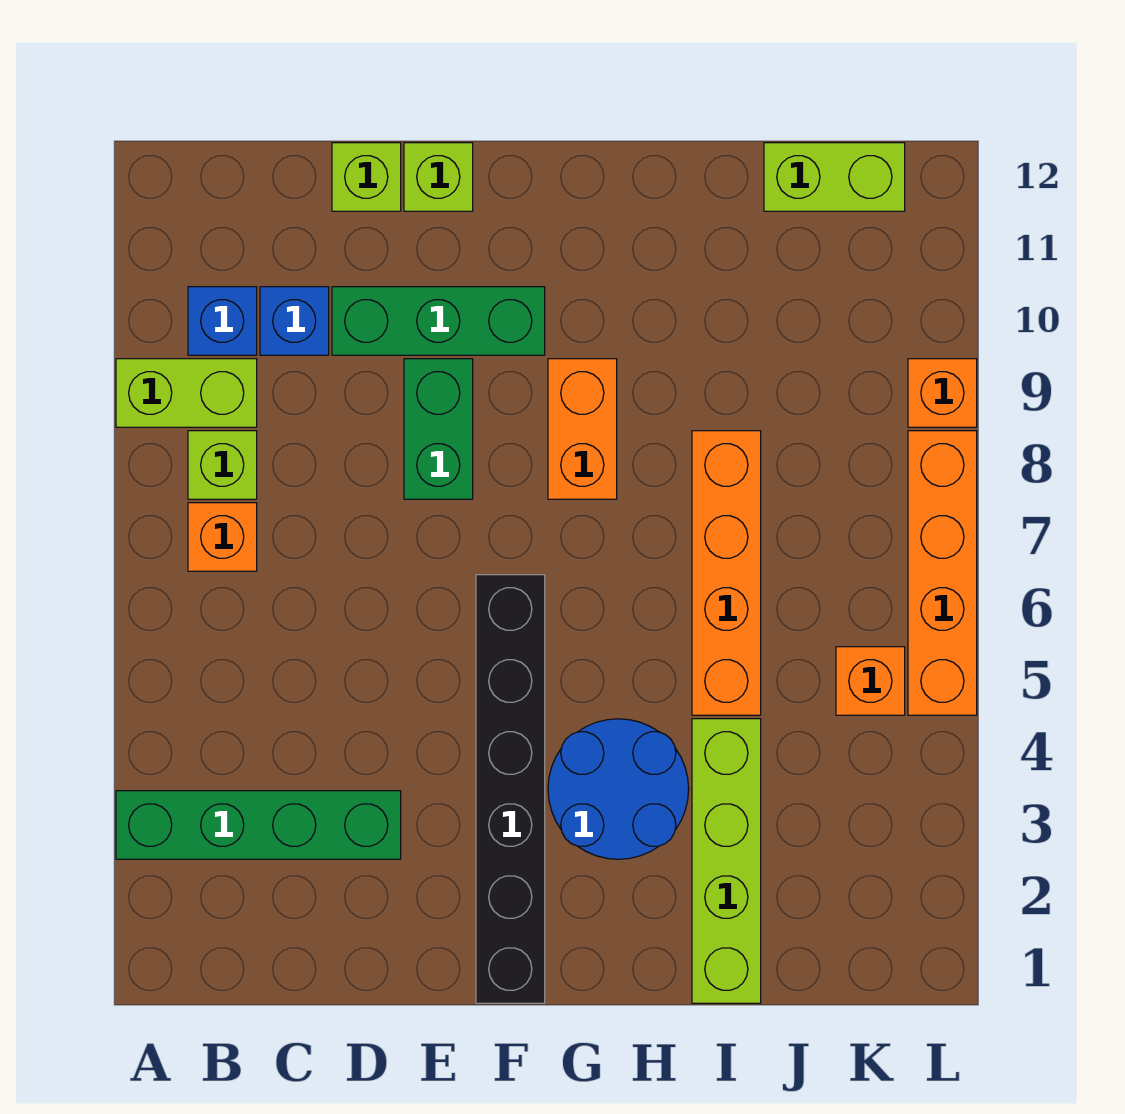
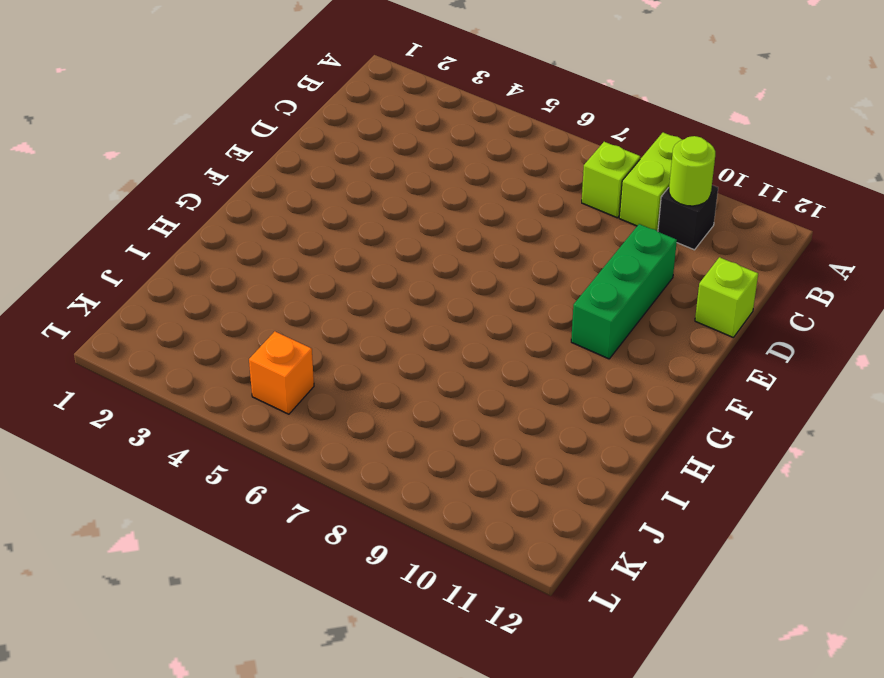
black 1x1 brick [658,185,718,250] -> blue 1x1 brick [188,287,257,355]
lime 1x1 round brick [669,136,715,206] -> none
none -> green 1x4 brick [116,791,401,859]
none -> orange 1x1 brick [188,503,257,571]
none -> blue 1x1 brick [260,287,329,355]

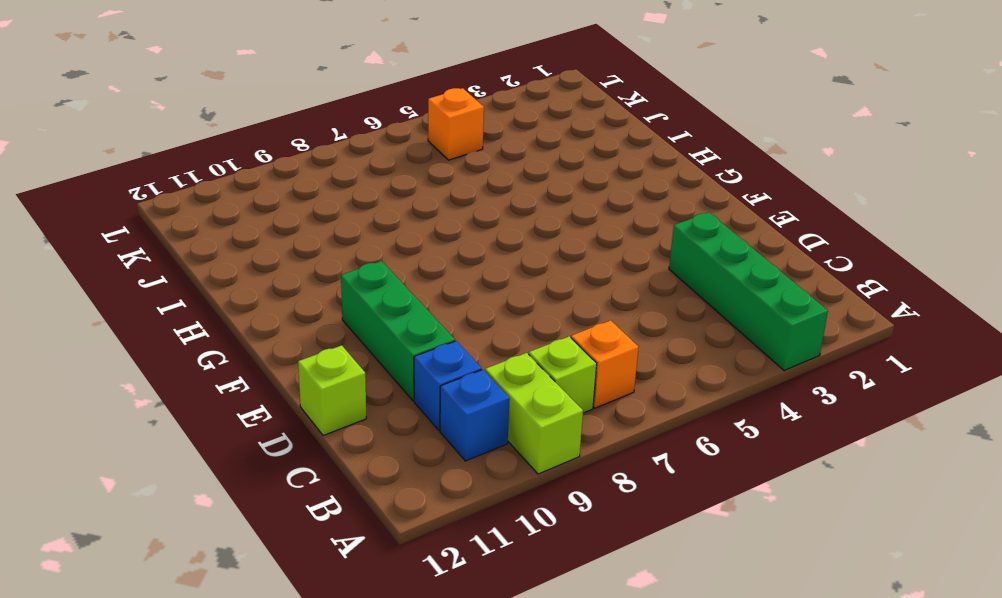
none -> green 1x2 brick [404,359,473,499]
none -> lime 1x1 brick [404,143,473,211]
none -> black 1x6 brick [476,575,545,1003]

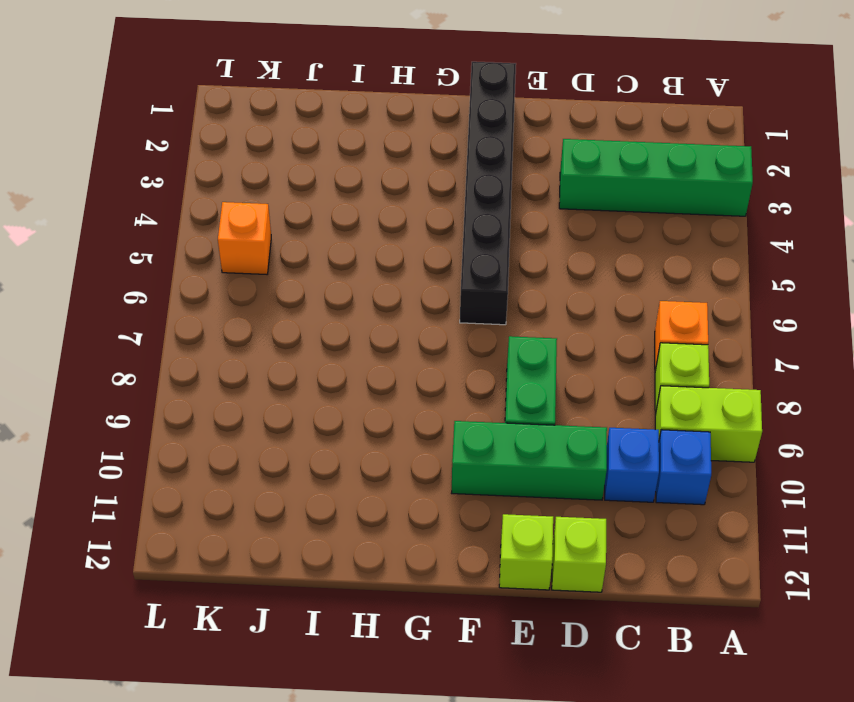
none -> blue 2x2 round brick [548,719,689,859]
none -> orange 1x2 brick [548,359,617,499]
none -> lime 1x4 brick [692,719,761,1003]

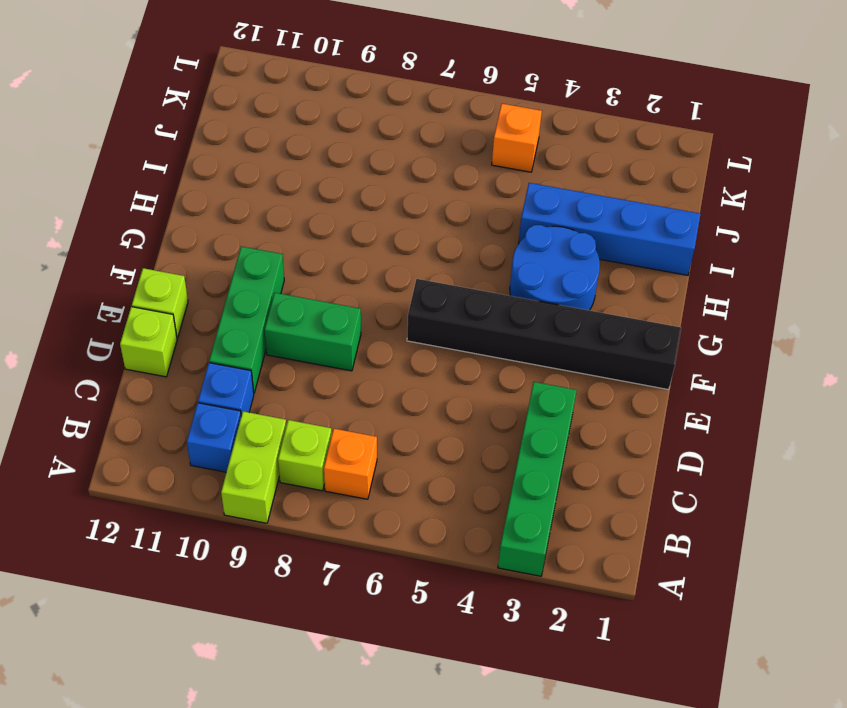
blue 1x4 brick [519,183,700,275] -> lime 1x4 brick [692,719,761,1003]
none -> orange 1x2 brick [548,359,617,499]
none -> orange 1x4 brick [692,431,761,715]
none -> lime 1x2 brick [764,143,905,211]

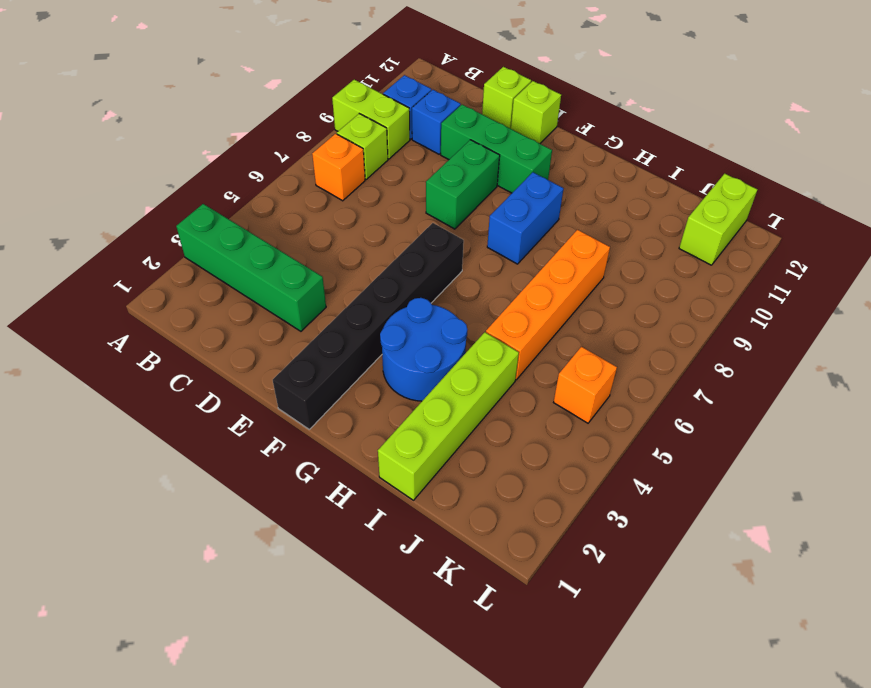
blue 1x2 brick [487,172,564,264] -> orange 1x2 brick [548,359,617,499]
lime 1x2 brick [679,174,758,265] -> lime 1x2 brick turned to [764,143,905,211]
none -> orange 1x4 brick [908,431,977,715]
none -> orange 1x1 brick [908,359,977,427]

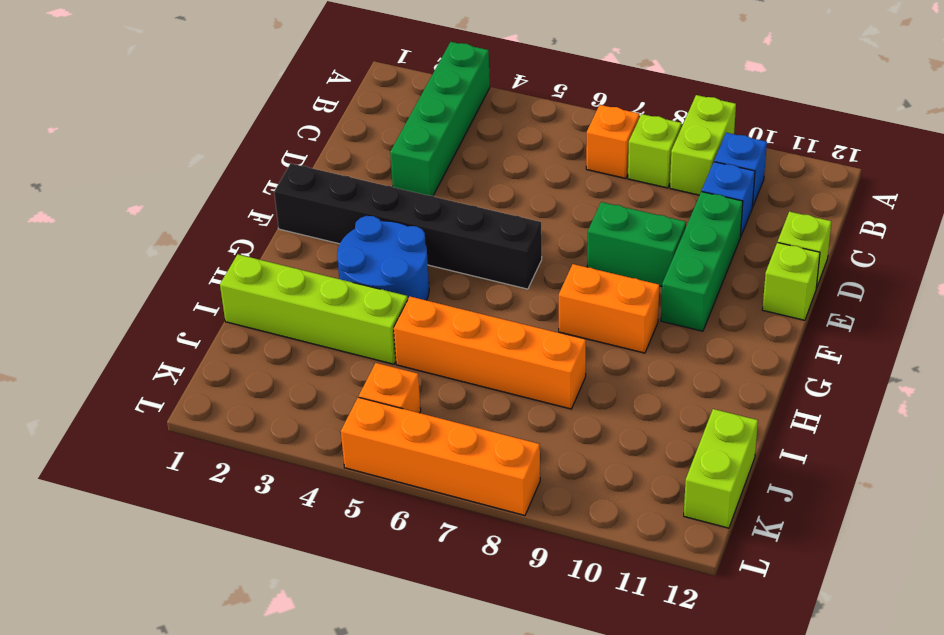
none -> orange 1x1 brick [908,359,977,427]

